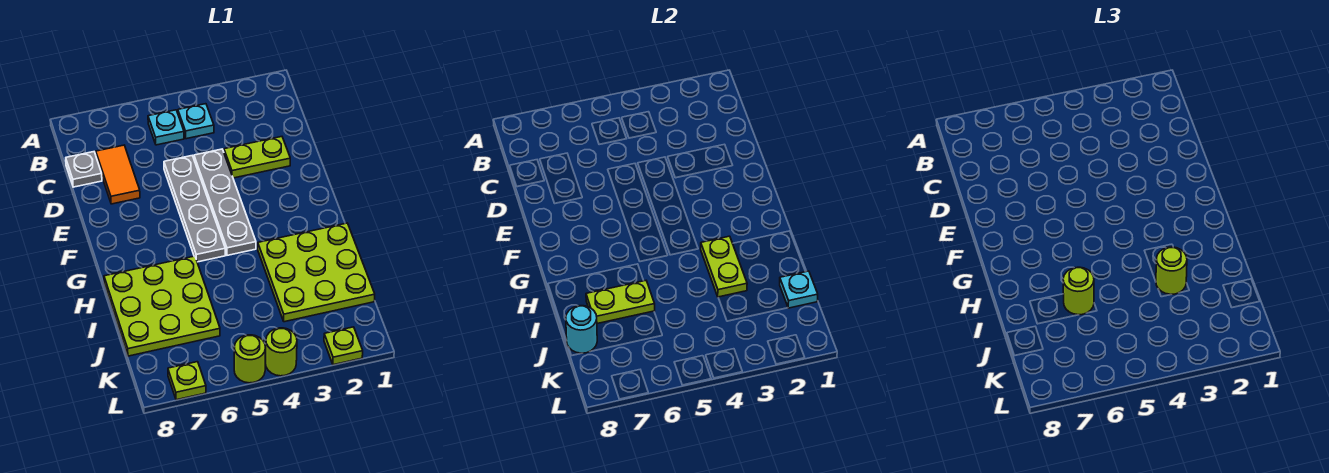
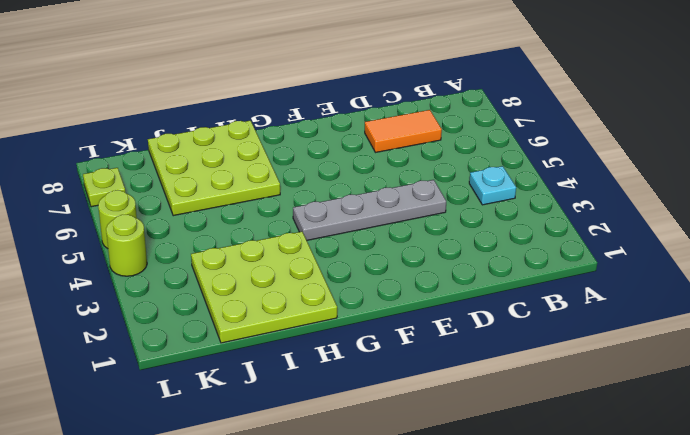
none -> cyan 1x1 plate [148,110,184,145]
none -> grey 1x1 plate [66,152,102,187]
none -> lime 1x2 plate [224,137,290,178]

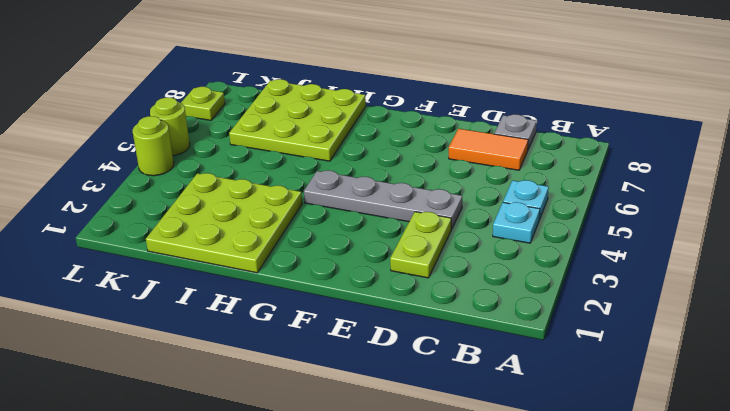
none -> grey 1x4 plate [164,156,225,262]
none -> lime 1x1 plate [324,327,363,365]
none -> lime 1x2 plate [701,236,747,297]

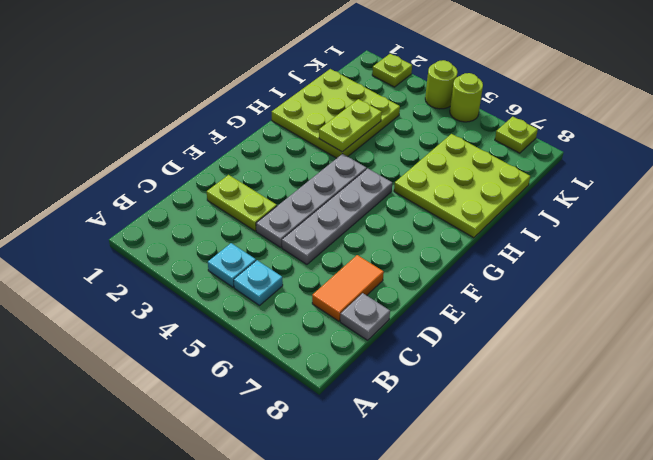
none -> lime 1x2 plate [586,281,655,324]
none -> cyan 1x1 plate [780,271,818,308]
none -> cyan 1x1 round brick [566,306,597,353]

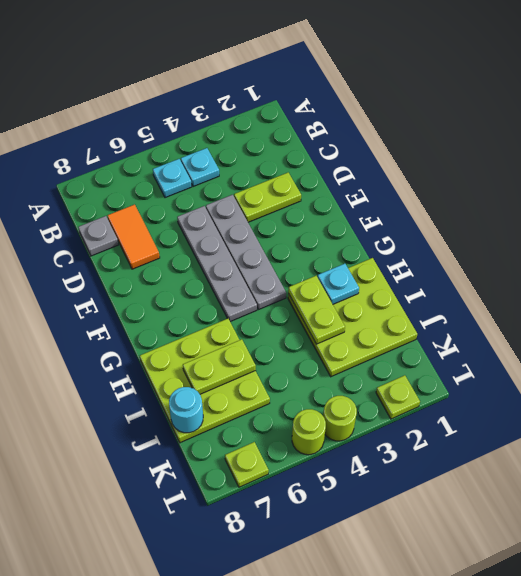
cyan 1x1 plate [318,264,359,304] -> cyan 1x1 plate moved to [780,271,818,308]
none -> lime 1x1 round brick [1156,247,1187,294]
none -> lime 1x1 round brick [1063,267,1094,315]

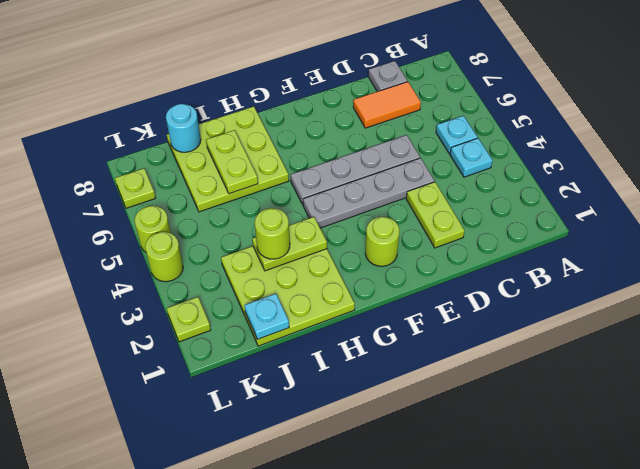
lime 1x1 round brick [365,217,399,266] -> lime 1x1 round brick moved to [1063,267,1094,315]

